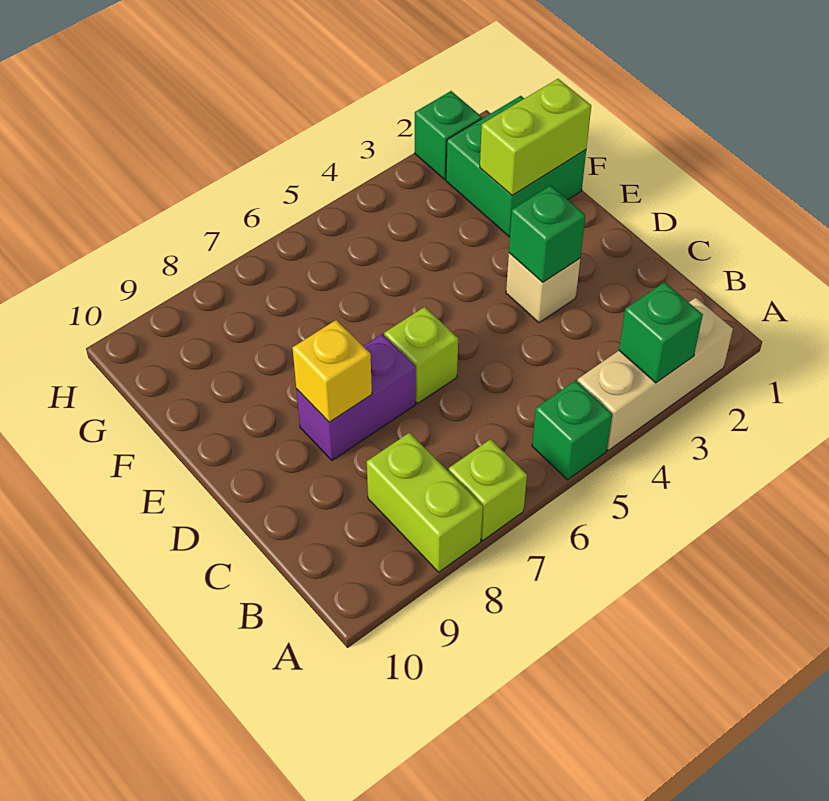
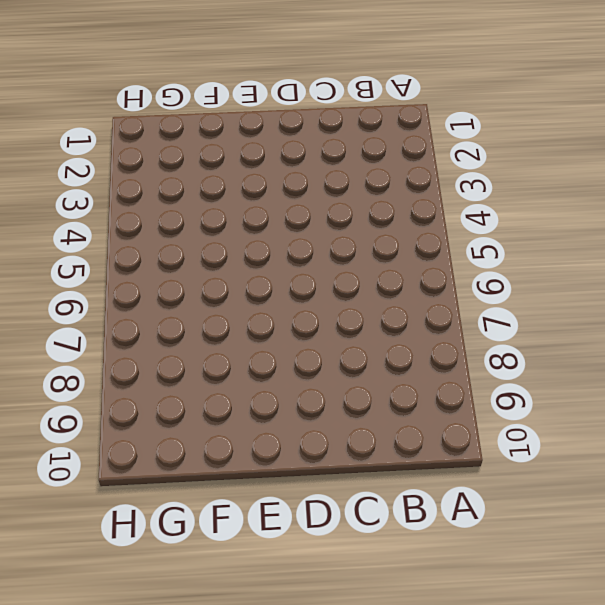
none -> tan 1x3 brick [577,298,733,450]
none -> green 1x1 brick [532,380,612,480]
none -> lime 1x1 brick [449,439,527,541]

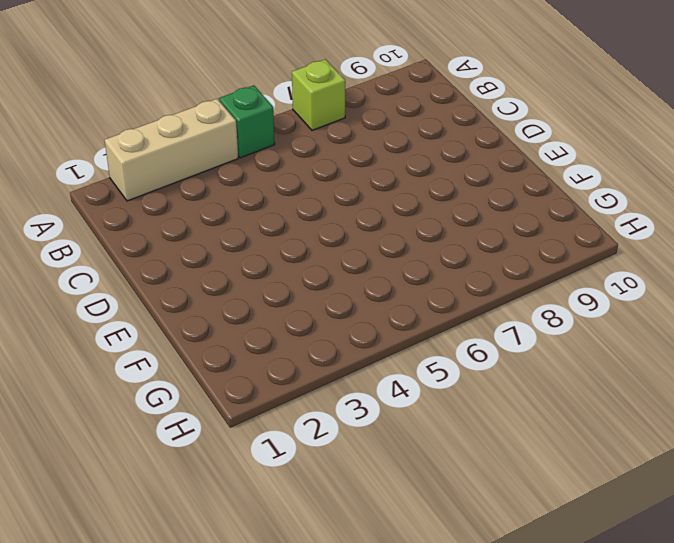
none -> lime 1x2 brick [367,433,483,572]
none -> tan 1x1 brick [506,253,580,323]
none -> lime 1x1 brick [384,307,458,403]

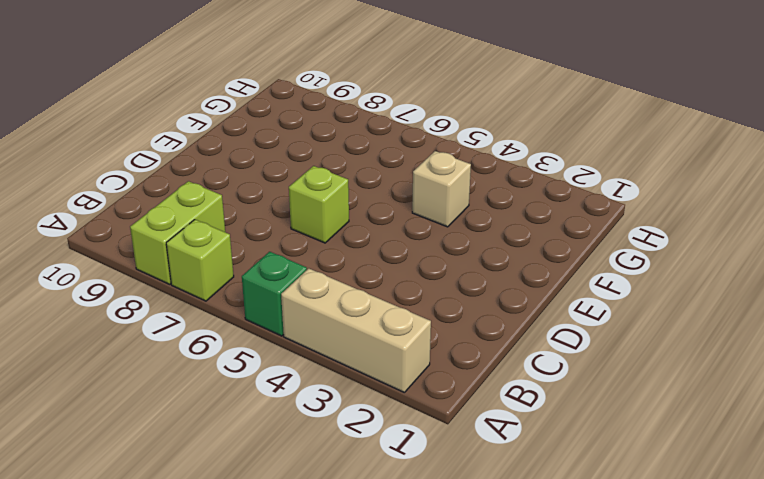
tan 1x1 brick [412,151,471,227] -> tan 1x1 brick moved to [506,253,580,323]
none -> purple 1x2 brick [296,334,416,460]
none -> green 2x2 brick [446,96,586,237]
none -> green 1x1 brick [415,91,482,180]

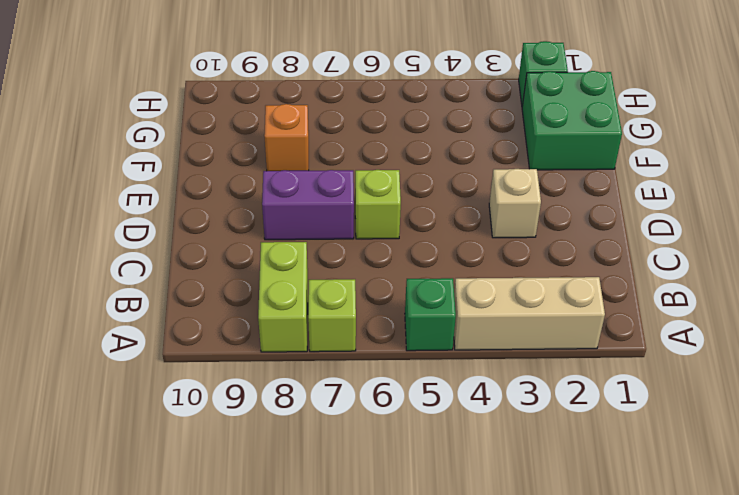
orange 1x1 brick [264,104,309,171] -> none
none -> green 1x1 brick [619,282,703,383]
none -> green 1x1 brick [509,185,586,282]
none -> yellow 1x1 brick [293,320,372,422]

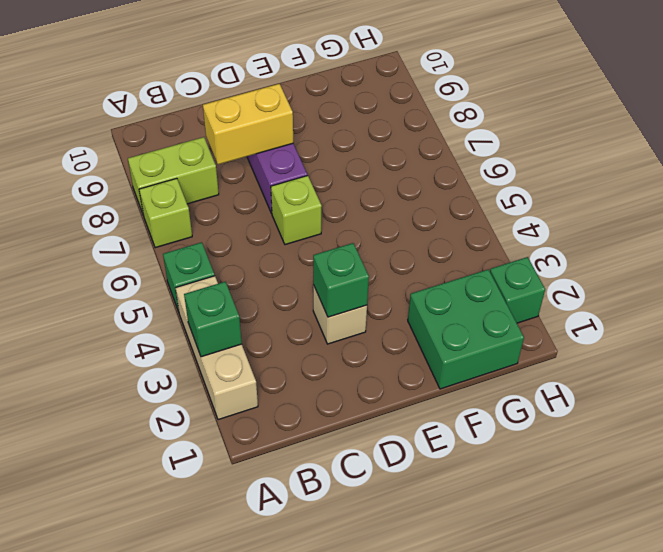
yellow 1x2 brick [203,84,293,165] -> yellow 1x1 brick [293,320,372,422]
none -> lime 1x2 brick [480,79,591,195]

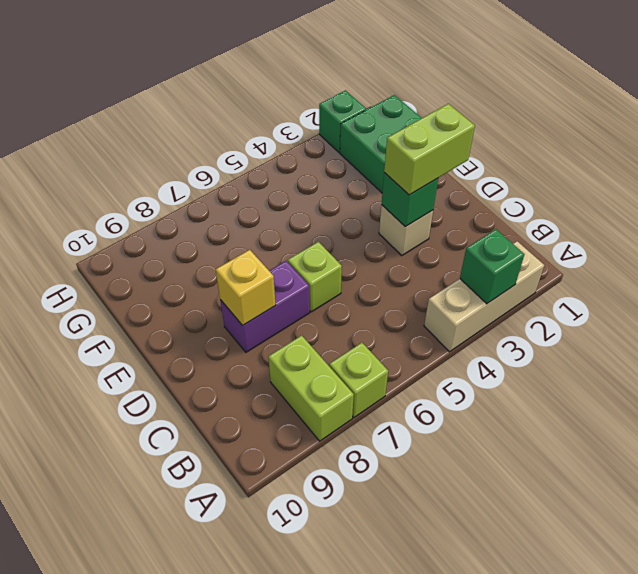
lime 1x2 brick [384,104,475,195] -> lime 1x2 brick moved to [480,79,591,195]
none -> green 1x1 brick [532,380,612,480]

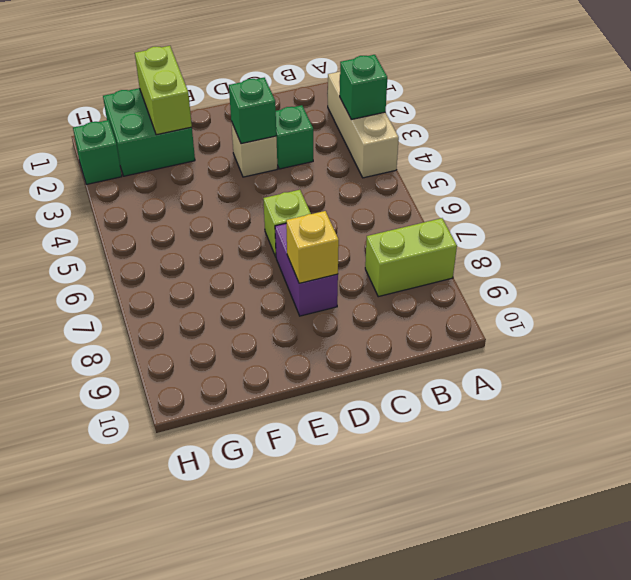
green 1x1 brick [276,105,313,169] -> green 1x1 brick moved to [532,380,612,480]
none -> lime 1x1 brick [449,439,527,541]

